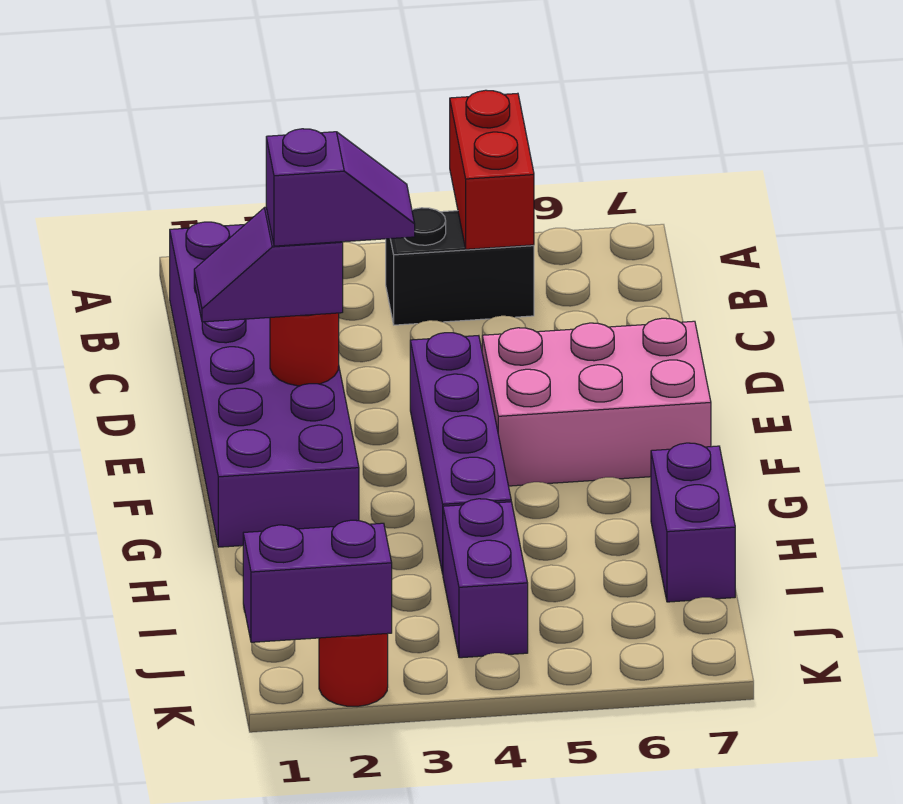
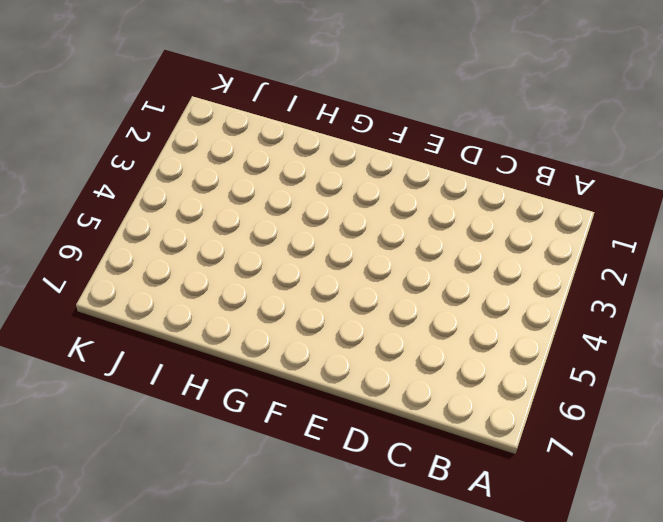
none -> purple 2x6 brick [170,222,359,547]
none -> black 1x2 brick [386,208,534,325]
none -> purple 1x4 brick [410,333,511,574]

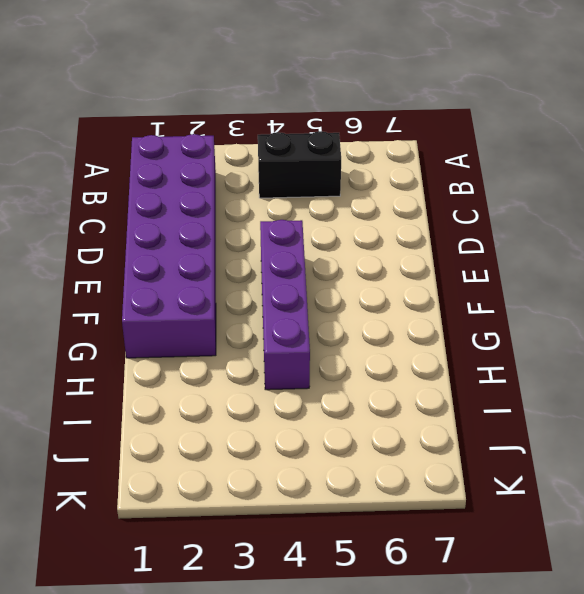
none -> pink 2x3 brick [482,318,711,486]
none -> purple 1x2 brick [651,443,735,602]
none -> purple 1x2 brick [443,499,528,658]

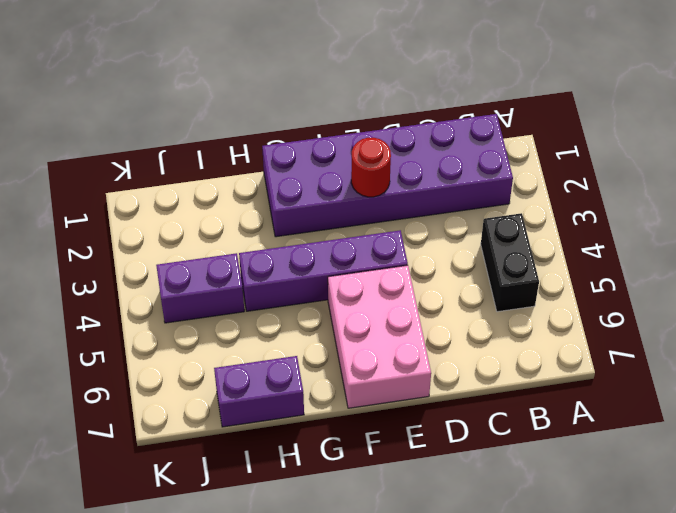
none -> red 1x1 round brick [319,634,388,706]
none -> red 1x2 brick [450,90,534,249]
none -> purple 1x2 brick [243,520,392,642]

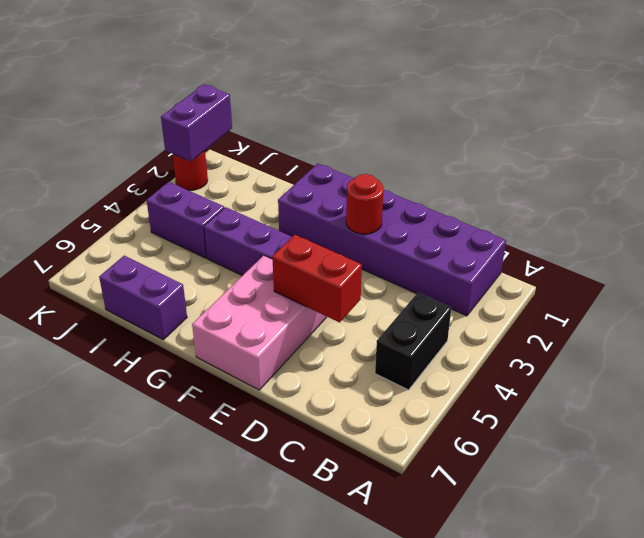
red 1x2 brick [272,235,362,322] -> red 1x2 brick moved to [450,90,534,249]
none -> purple 1x2 slope [194,207,343,322]
none -> purple 1x2 slope [266,129,415,246]

